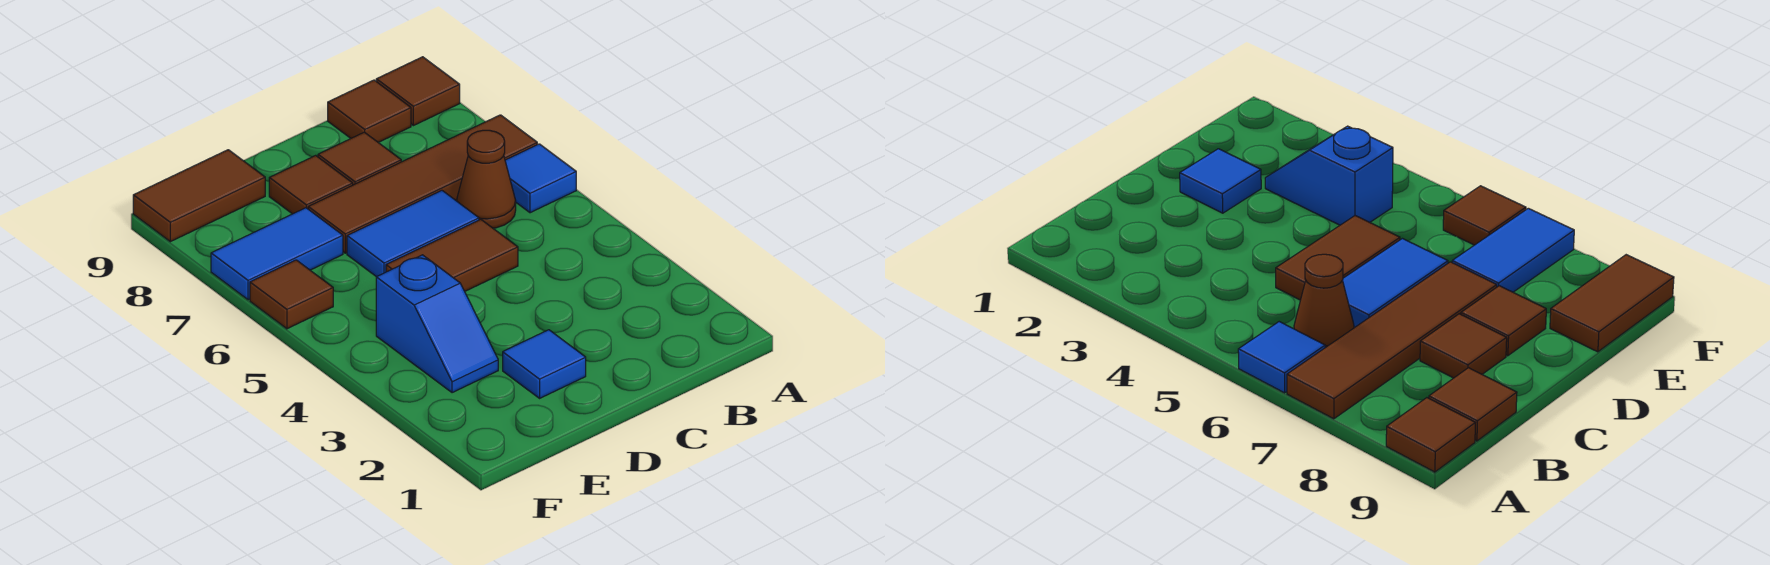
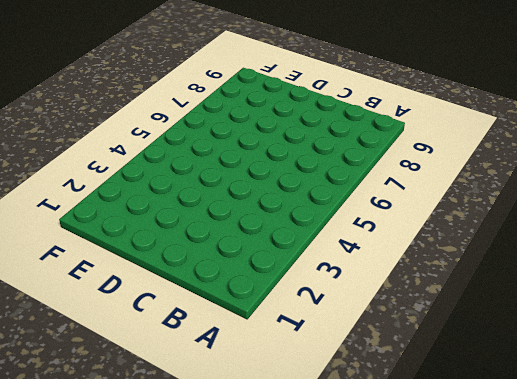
none -> blue 1x1 tile [505,144,576,213]
none -> brown 1x4 tile [308,115,537,253]
none -> brown 1x1 tile [376,57,460,126]

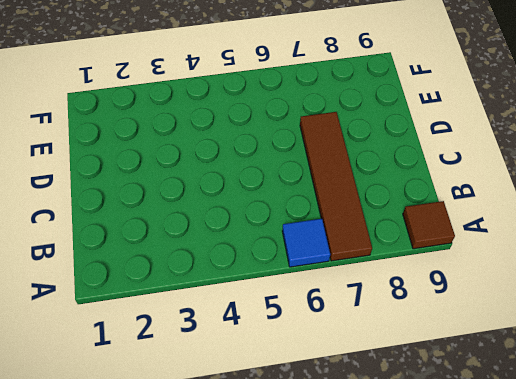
none -> brown 1x1 cone [456,130,516,228]
none -> brown 1x1 tile [328,80,411,142]
none -> brown 1x2 tile [386,219,518,291]

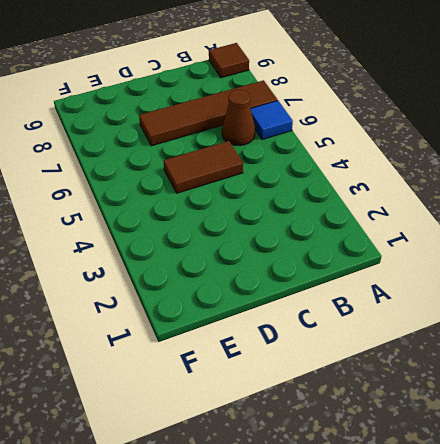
none -> brown 1x1 tile [328,80,411,142]
none -> blue 1x2 tile [347,190,479,277]
none -> brown 1x1 tile [318,132,401,185]

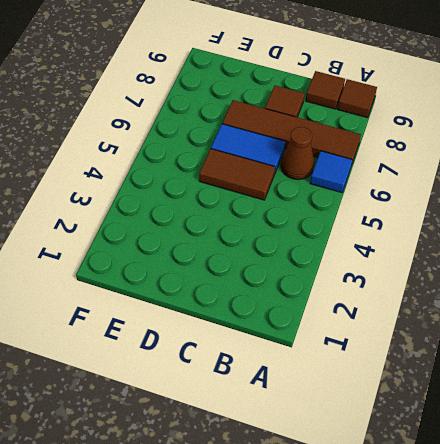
none -> blue 1x1 tile [503,330,586,398]
none -> brown 1x1 tile [269,155,353,214]
none -> blue 1x2 slope [376,255,498,393]

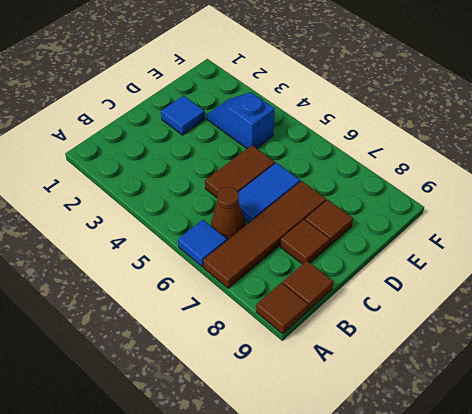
none -> blue 1x2 tile [211,208,343,300]
none -> brown 1x2 tile [133,150,265,242]
none -> brown 1x1 tile [250,260,333,329]

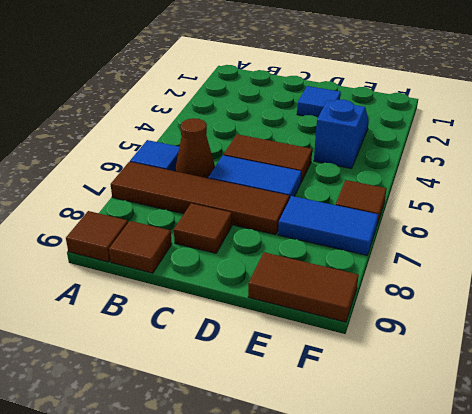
none -> brown 1x1 tile [269,155,353,214]

